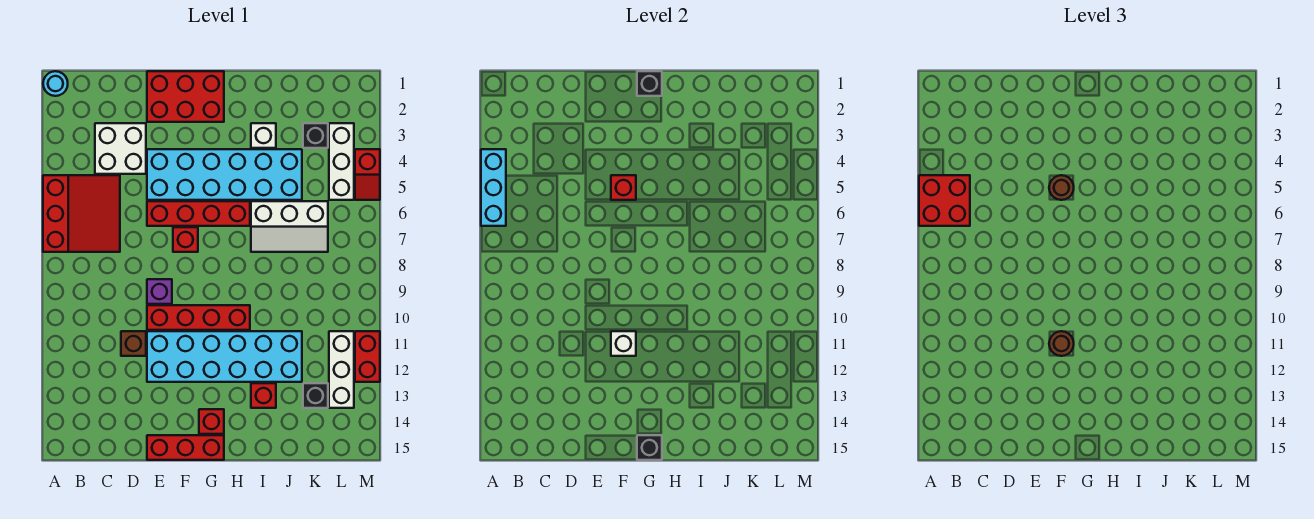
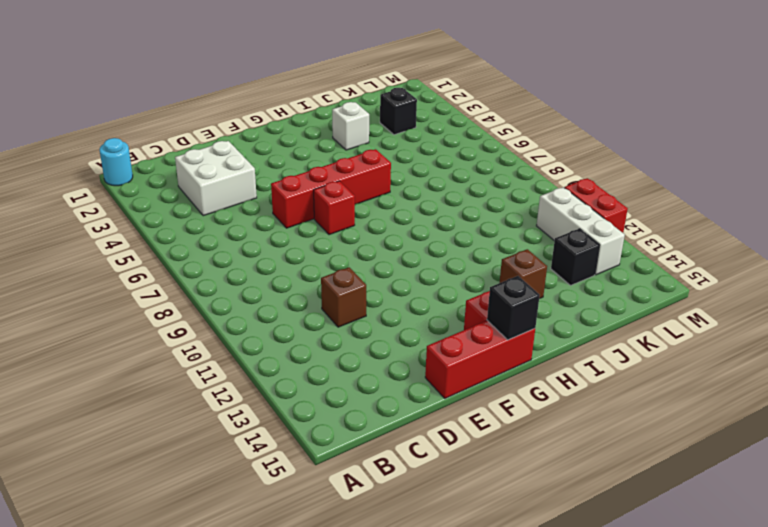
brown 1x1 brick [500,249,547,299] -> red 1x1 brick [251,383,276,408]
none -> red 3x3 slope [43,175,120,252]
none -> red 2x3 brick [147,71,224,122]
none -> cyan 2x6 brick [147,149,302,200]
none -> purple 1x1 brick [147,279,172,304]

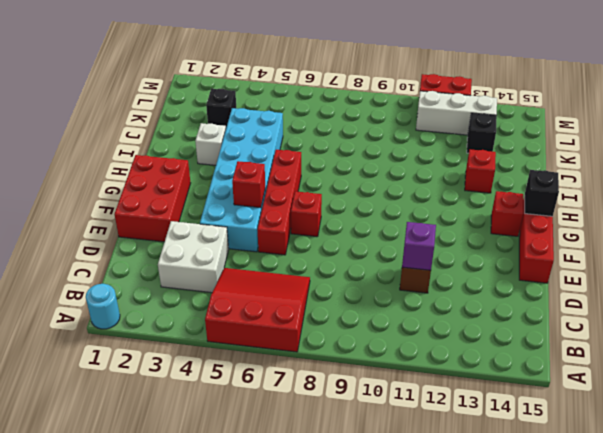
purple 1x1 brick [402,222,436,270] -> purple 1x1 brick moved to [147,279,172,304]
none -> red 1x4 brick [147,305,250,330]
none -> cyan 2x6 brick [147,331,302,382]
none -> white 2x3 slope [251,201,328,252]
none -> white 1x3 brick [329,123,354,200]

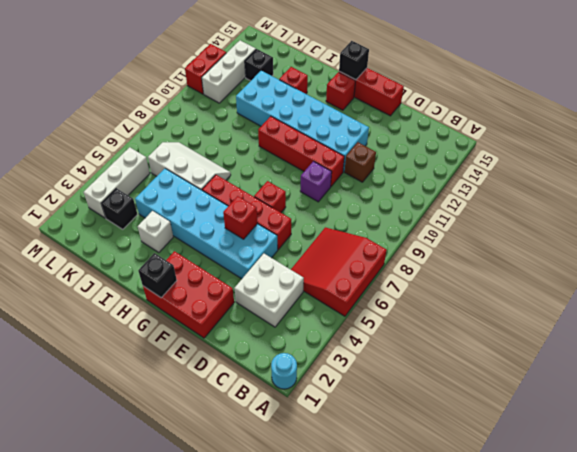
none -> red 1x2 slope [355,149,380,200]
none -> cyan 1x3 brick [481,149,506,226]
none -> white 1x1 brick [611,331,636,356]
none -> red 2x2 brick [919,175,970,226]

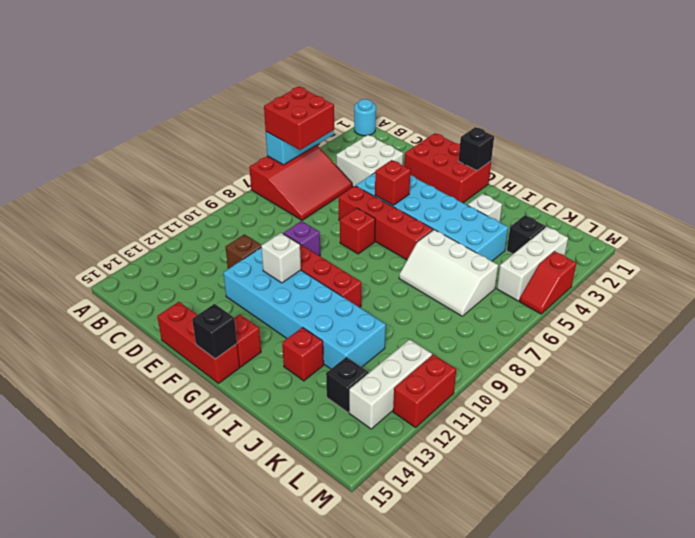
none -> brown 1x1 round brick [1049,175,1074,200]
none -> brown 1x1 round brick [1049,331,1074,356]

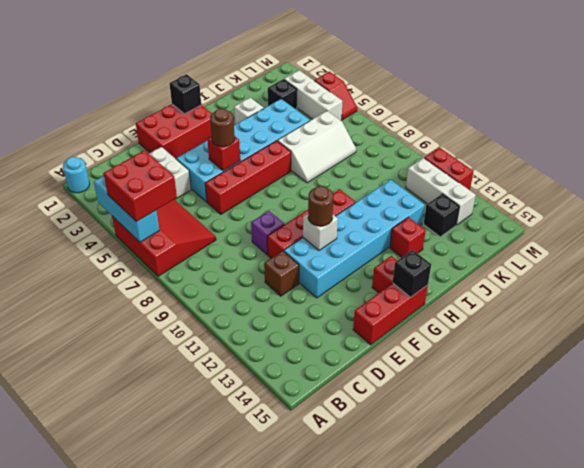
none -> red 1x1 brick [173,227,198,252]

